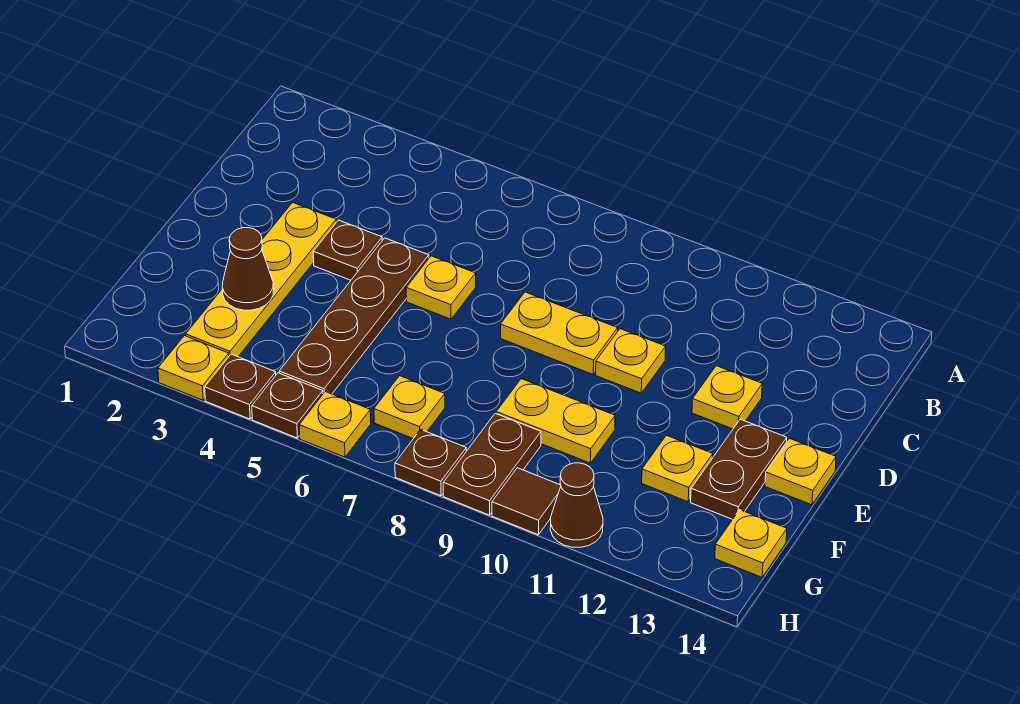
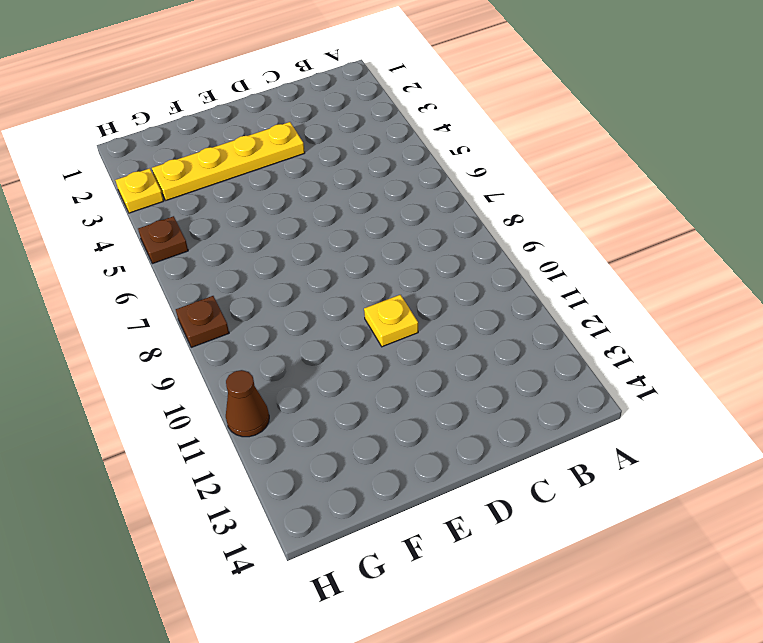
none -> brown 1x1 plate [313,220,382,280]
none -> brown 1x4 plate [279,238,429,394]
none -> yellow 1x1 plate [406,256,476,319]

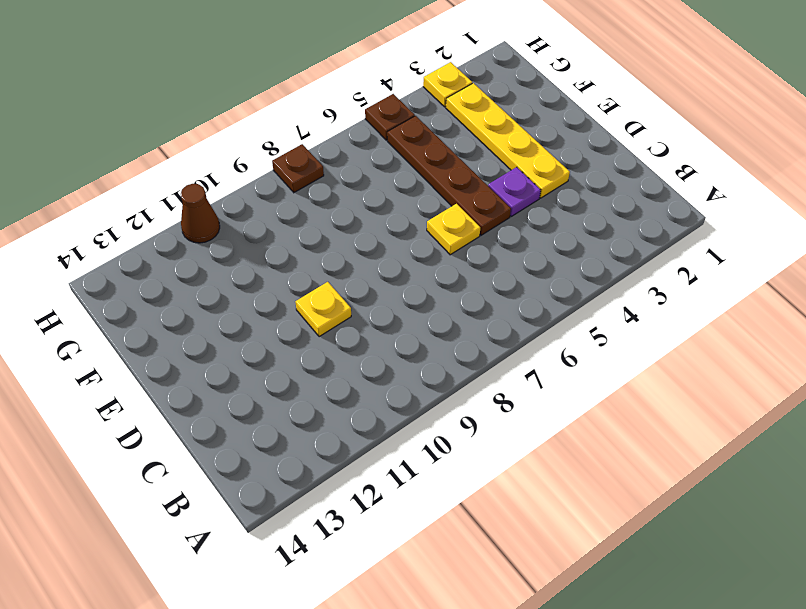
purple 1x1 plate [488,167,541,216] -> brown 1x1 plate [313,220,382,280]
none -> yellow 1x2 plate [501,292,618,374]
none -> yellow 1x1 plate [692,366,762,429]
none -> brown 1x2 plate [691,419,787,519]

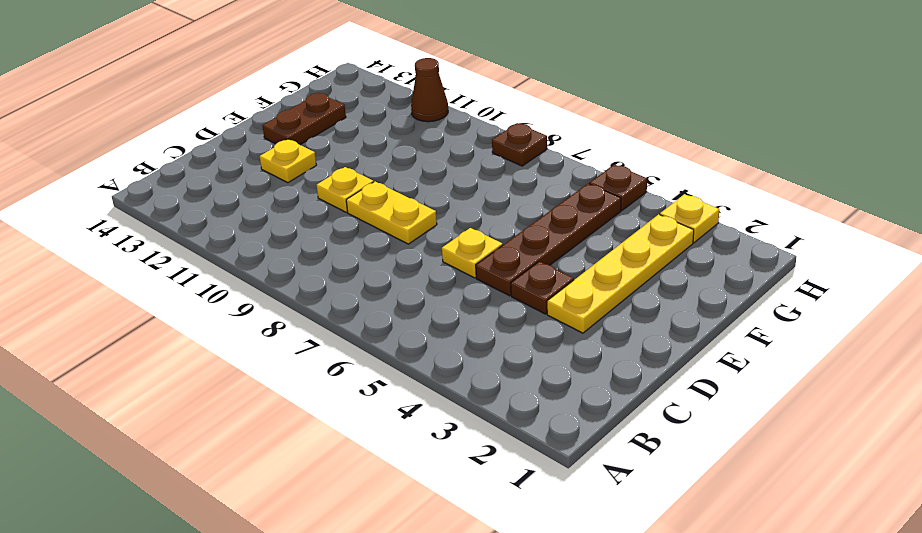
none -> yellow 1x1 plate [765,438,836,505]
none -> yellow 1x2 plate [496,379,615,463]
none -> yellow 1x1 plate [642,435,713,502]

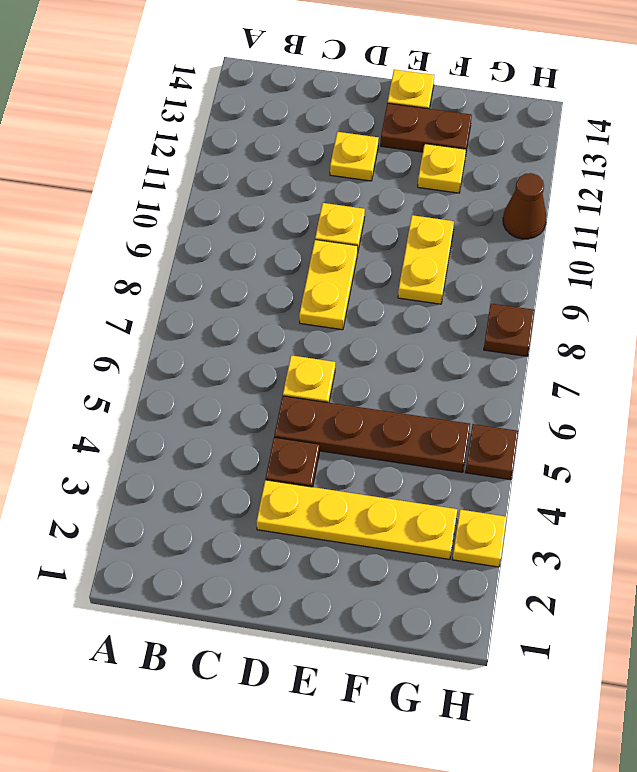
none -> yellow 1x1 plate [374,376,445,439]
none -> brown 1x2 plate [443,413,541,515]
none -> yellow 1x1 plate [715,510,787,577]

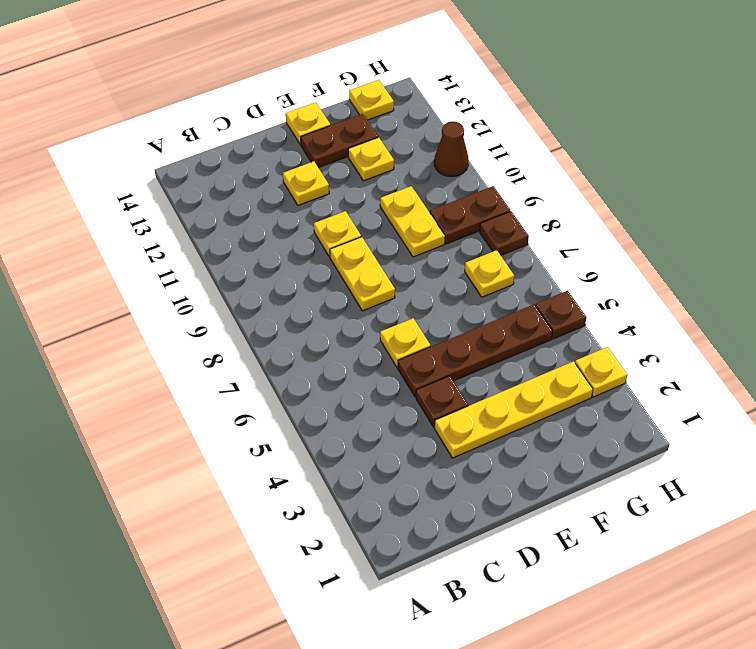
none -> brown 1x1 plate [205,354,276,419]
none -> yellow 1x1 plate [299,392,371,457]
none -> brown 1x1 tile [492,468,561,535]

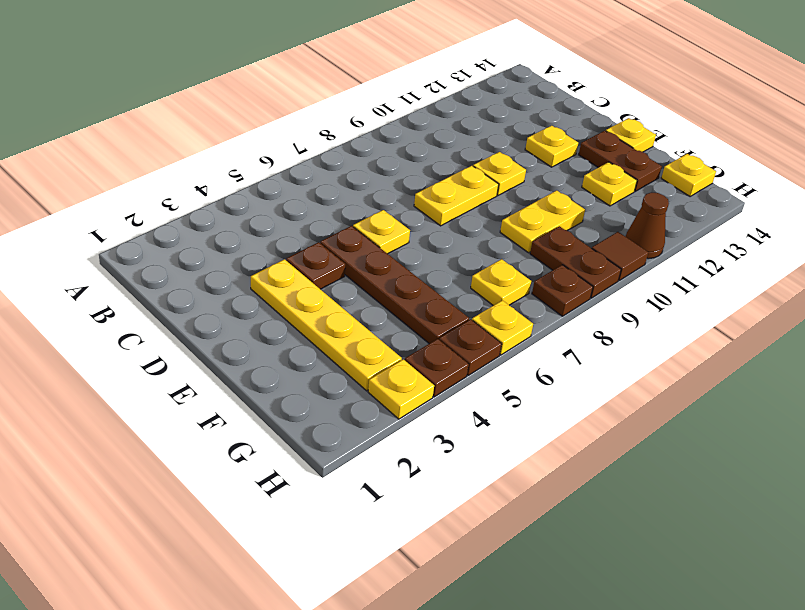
none -> brown 1x1 cone [222,228,274,310]

